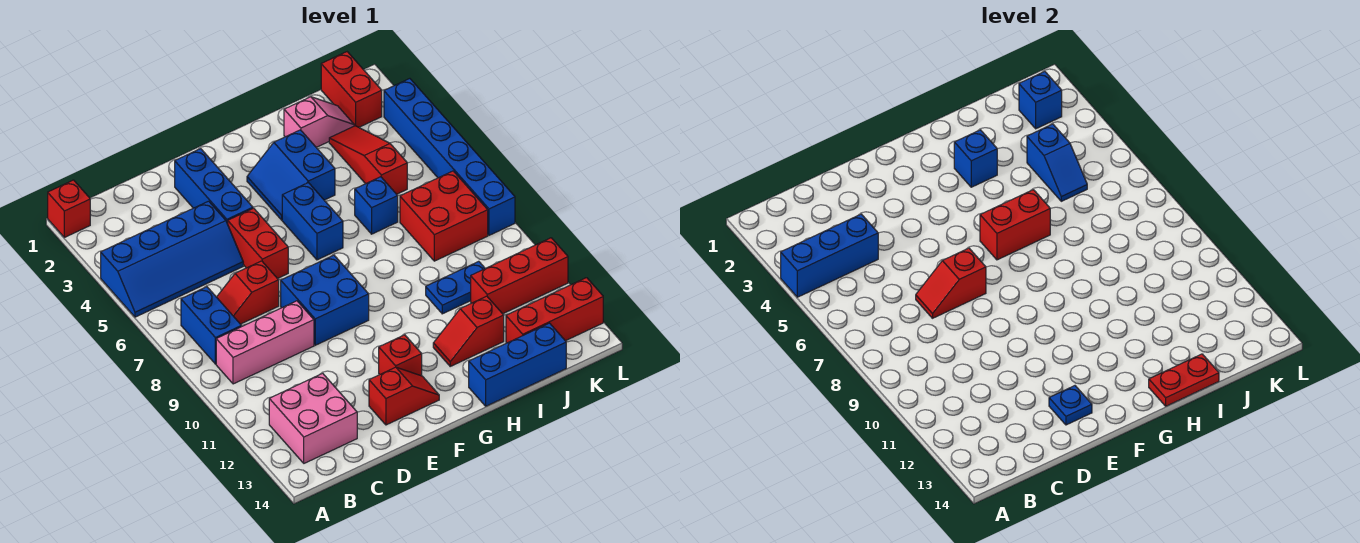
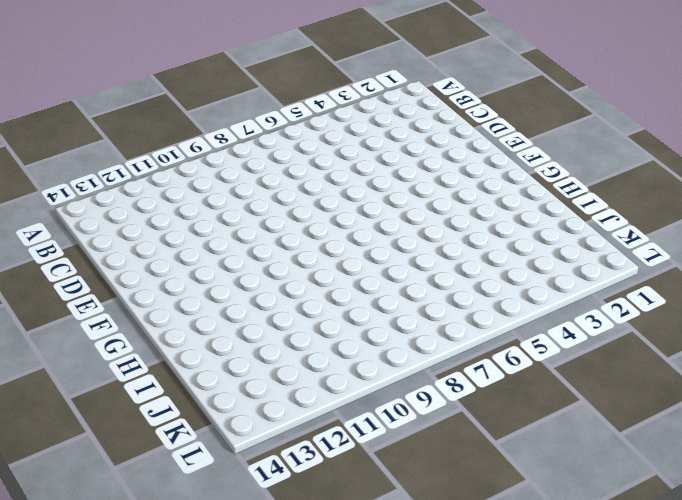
none -> red 1x1 brick [48,180,90,237]
none -> blue 2x4 slope [101,201,243,317]
none -> blue 1x2 brick [181,287,241,364]
none -> pink 1x3 brick [216,301,314,384]

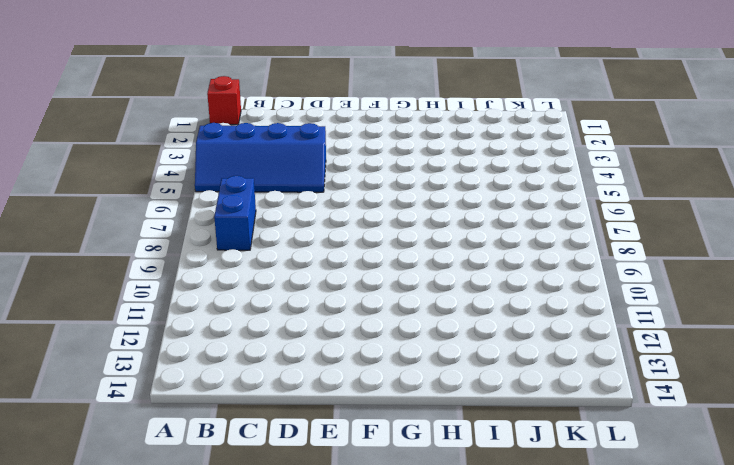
none -> pink 1x3 brick [216,301,314,384]
none -> pink 2x2 brick [269,373,357,463]
none -> red 1x2 slope [217,261,279,324]
none -> blue 1x3 brick [175,149,253,224]

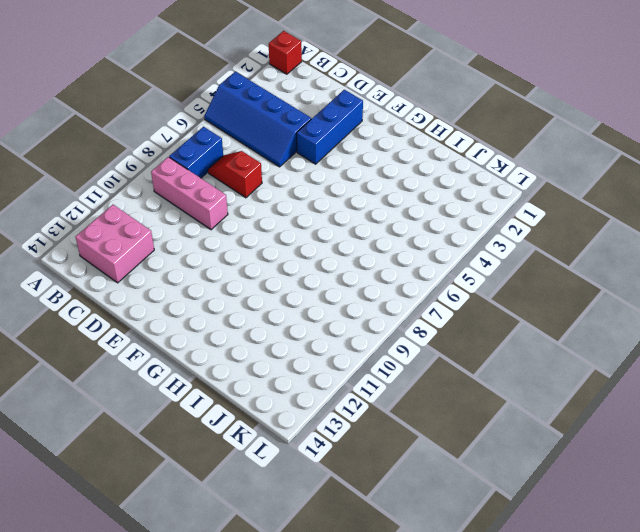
none -> red 1x2 brick [228,208,288,279]
none -> blue 2x2 brick [281,255,369,345]
none -> red 1x2 slope [369,367,439,425]
none -> red 1x1 brick [379,335,422,376]

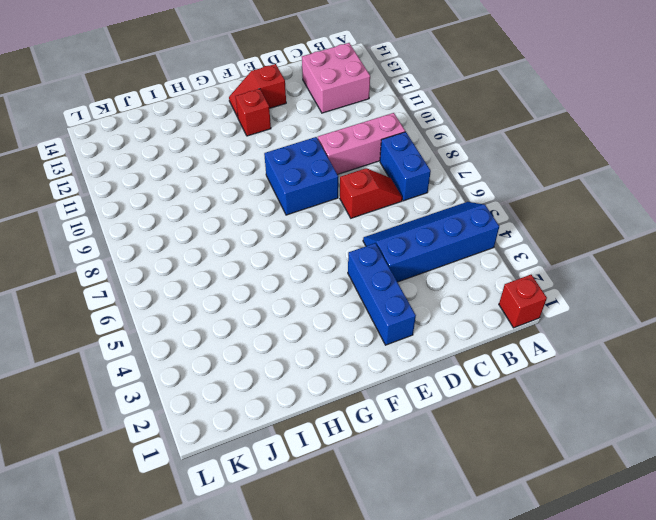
none -> red 1x2 brick [228,208,288,279]
none -> blue 2x2 slope [247,130,335,220]
none -> blue 1x2 brick [282,183,343,260]
none -> red 1x2 slope [433,296,504,366]

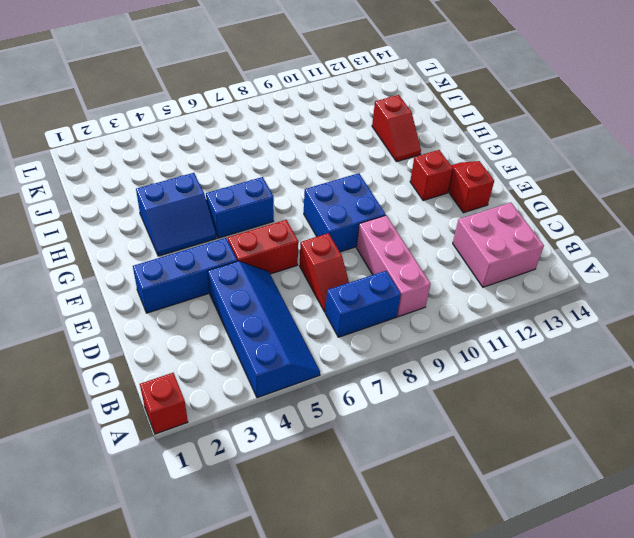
none -> blue 1x3 brick [469,323,566,406]
none -> pink 1x2 slope [284,97,354,147]
none -> blue 1x1 brick [355,177,398,234]
none -> blue 1x2 plate [426,261,485,314]

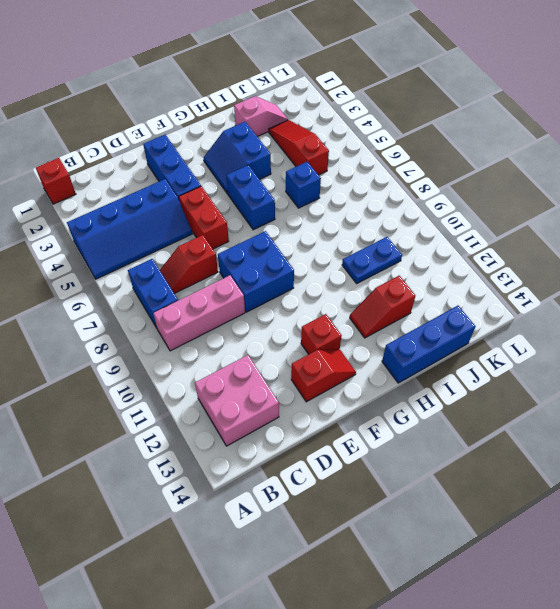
none -> red 2x2 brick [400,171,488,261]
none -> red 1x3 brick [471,238,568,314]
none -> red 1x3 brick [506,278,603,343]
none -> red 1x2 brick [321,52,382,127]

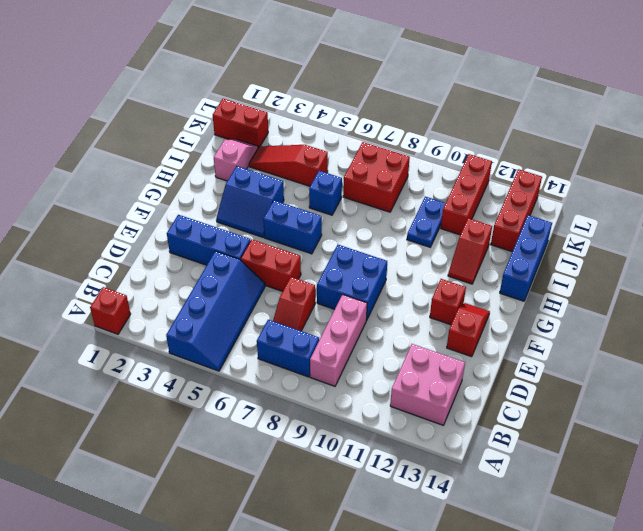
none -> blue 1x6 brick [384,79,515,235]
none -> blue 1x3 brick [781,214,878,297]
none -> red 1x2 slope [916,248,986,318]
none -> blue 1x1 plate [1049,386,1092,425]

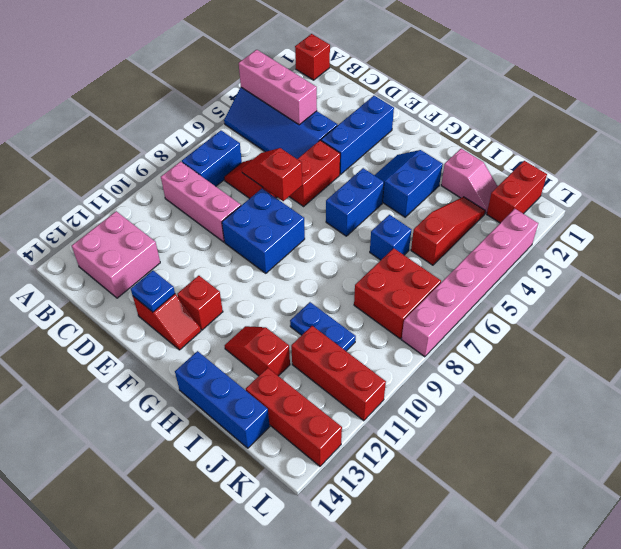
pink 1x3 brick [239,50,317,125] -> blue 1x3 brick [781,214,878,297]
pink 1x6 brick [402,209,538,357] -> blue 1x6 brick [384,79,515,235]
none -> red 1x2 brick [980,190,1050,260]
none -> blue 1x1 brick [954,130,997,187]
none -> red 1x2 plate [1149,354,1219,406]
none -> blue 1x2 slope [1027,124,1087,201]

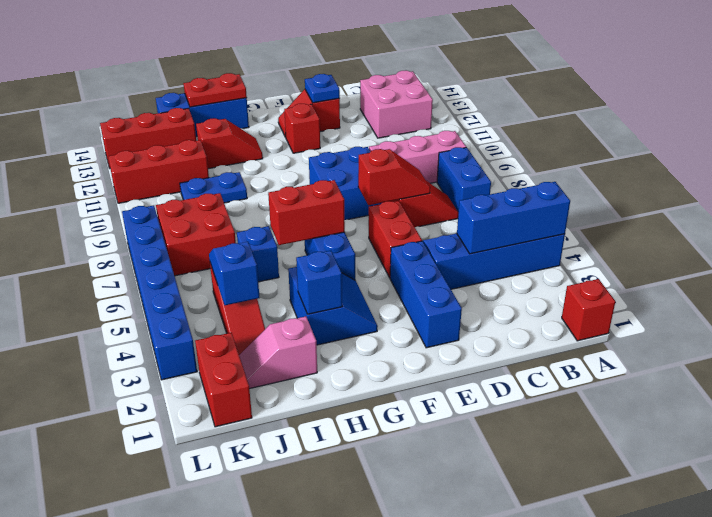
none -> blue 1x1 brick [1019,71,1062,129]

